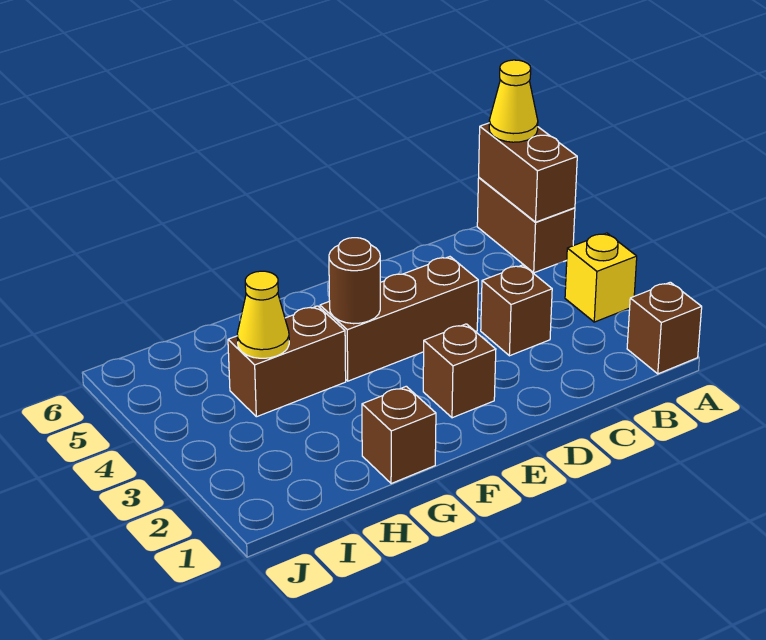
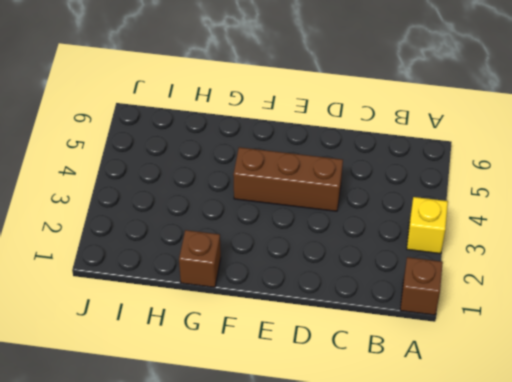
none -> brown 1x2 brick [477,178,575,273]
none -> brown 1x1 brick [481,265,552,356]
none -> brown 1x1 brick [423,324,496,418]

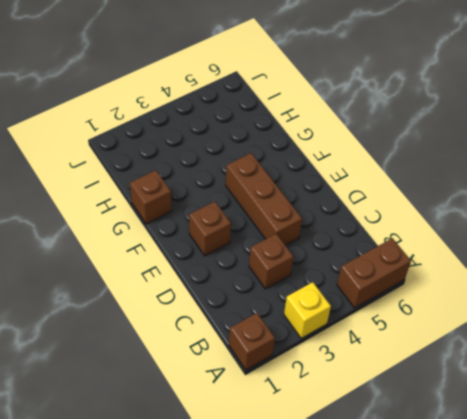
none -> brown 1x2 brick [228,306,346,417]
none -> brown 1x2 brick [479,123,577,222]
none -> brown 1x1 round brick [329,238,380,324]

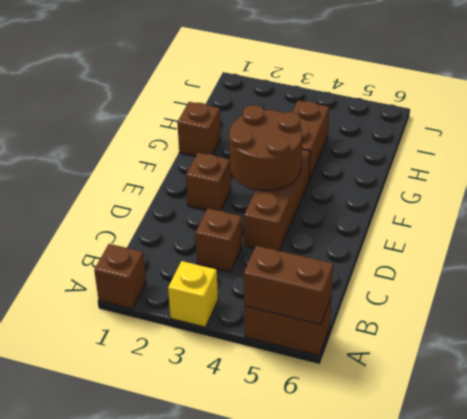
brown 2x2 round brick [229,105,302,191] -> brown 1x1 round brick [329,238,380,324]
none -> yellow 1x1 cone [237,271,289,358]
none -> yellow 1x1 cone [489,60,538,142]

